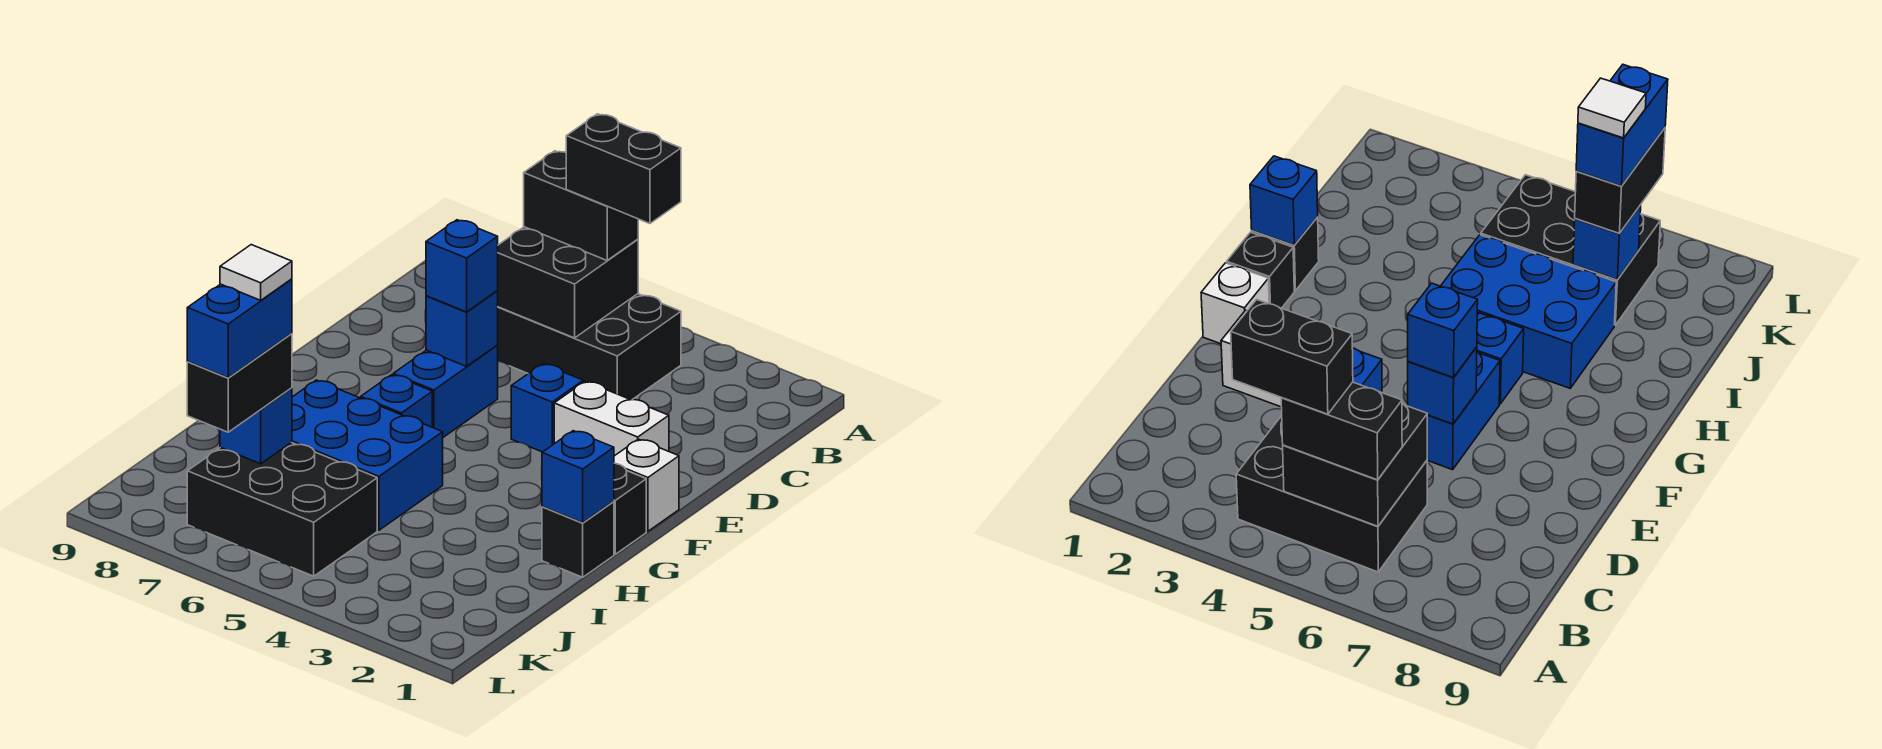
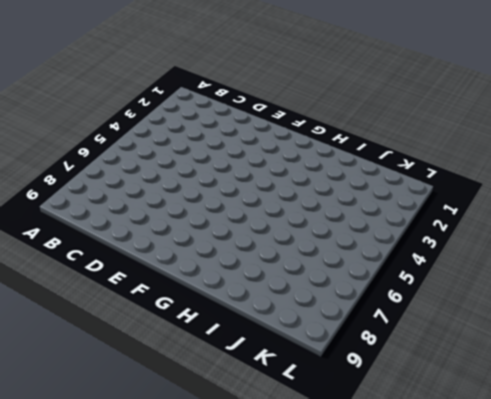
none -> black 2x3 brick [497,294,681,400]
none -> white 1x2 brick [554,381,669,456]
none -> blue 1x1 brick [511,364,583,452]

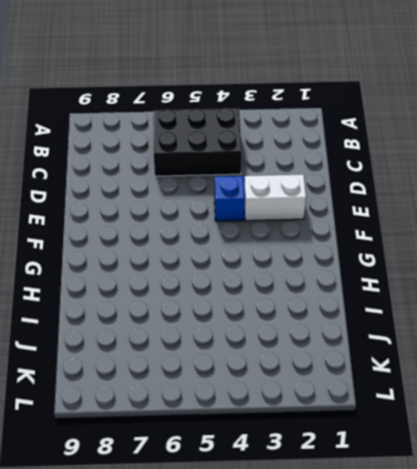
none -> blue 1x2 brick [393,346,498,437]
none -> white 1x1 brick [614,439,679,531]
none -> black 1x1 brick [614,463,646,554]

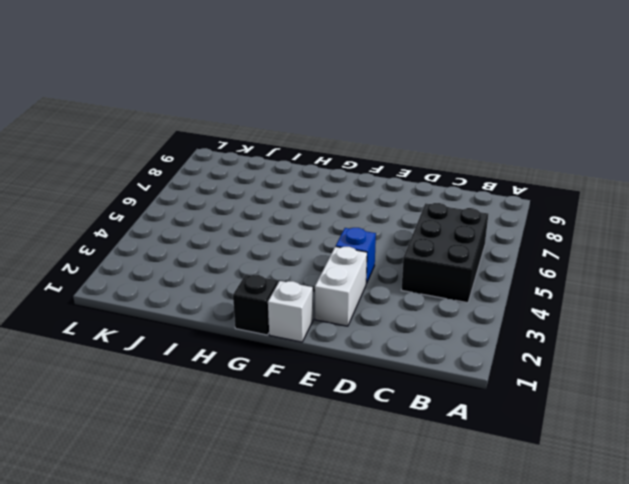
none -> blue 1x2 brick [393,346,498,437]
none -> blue 1x1 brick [361,375,432,427]
none -> black 1x1 brick [542,502,614,577]

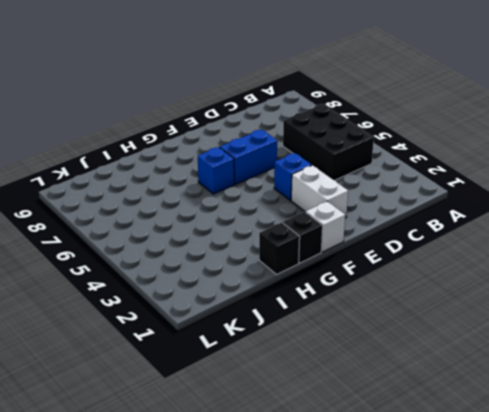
none -> blue 2x3 brick [291,380,443,530]
none -> black 2x3 brick [187,443,377,576]
none -> black 2x2 brick [497,227,638,338]

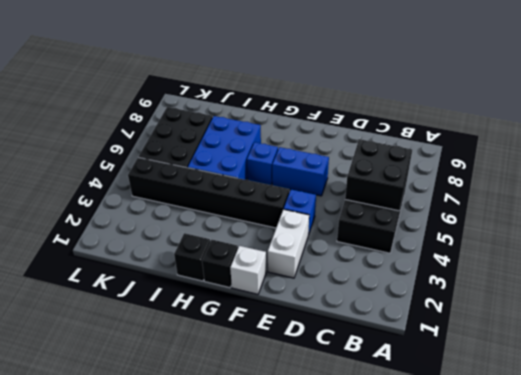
black 1x6 brick [128,157,289,228] -> none
none -> blue 1x1 brick [426,291,498,366]
none -> blue 1x1 brick [542,431,614,523]
none -> blue 1x1 brick [220,388,292,464]

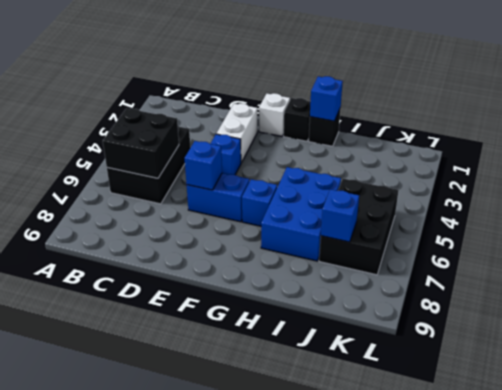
none -> black 1x2 brick [524,151,638,260]
none -> blue 1x1 brick [426,220,498,312]
none -> black 1x2 brick [187,334,292,432]

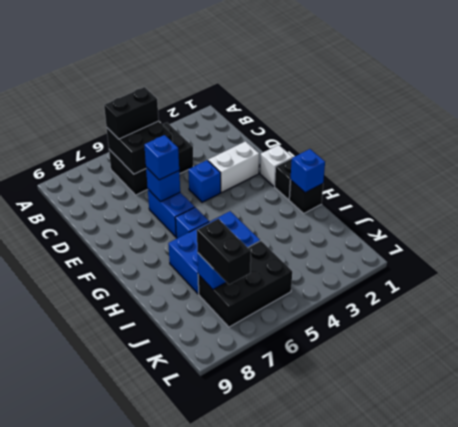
none -> black 1x2 brick [566,114,681,224]
none -> blue 1x2 brick [187,279,292,378]
none -> white 1x1 tile [220,245,292,300]

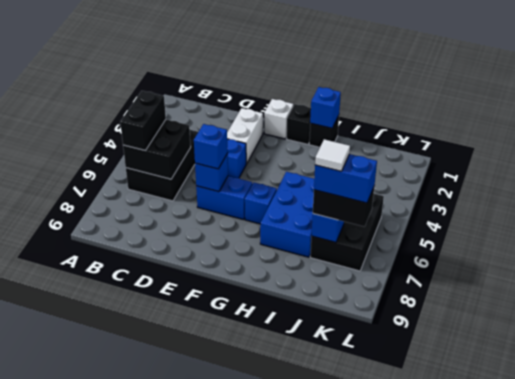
none -> black 1x2 brick [566,114,681,224]

